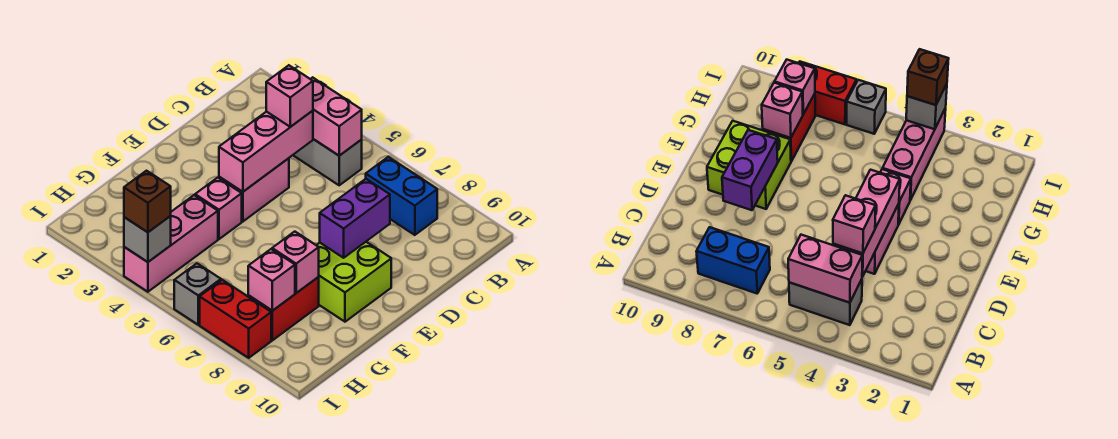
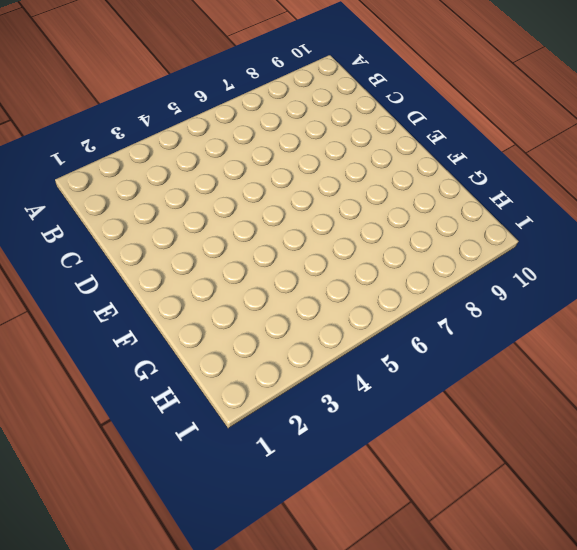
none -> grey 1x2 brick [293,139,362,185]
none -> blue 1x2 brick [366,157,437,235]
none -> pink 1x2 brick [219,158,289,222]

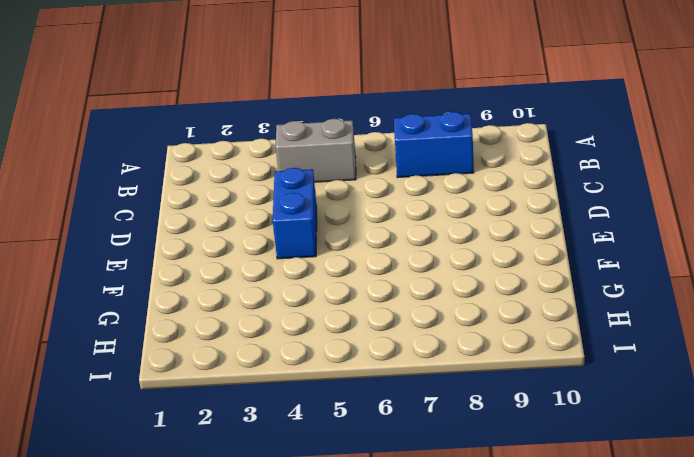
blue 1x2 brick [273,168,317,259] -> pink 1x2 brick [219,158,289,222]
none -> lime 2x2 brick [316,242,391,322]
none -> pink 1x1 brick [195,178,242,239]
none -> pink 1x3 brick [124,195,218,292]

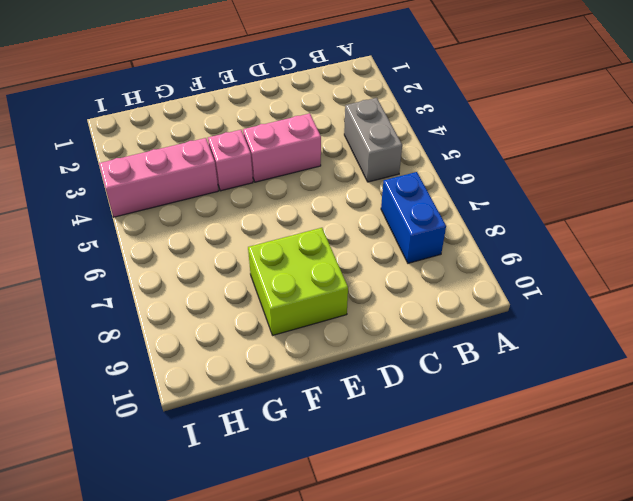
none -> red 1x2 brick [248,277,319,340]
none -> grey 1x1 brick [174,263,221,325]
none -> red 1x2 brick [200,280,271,358]

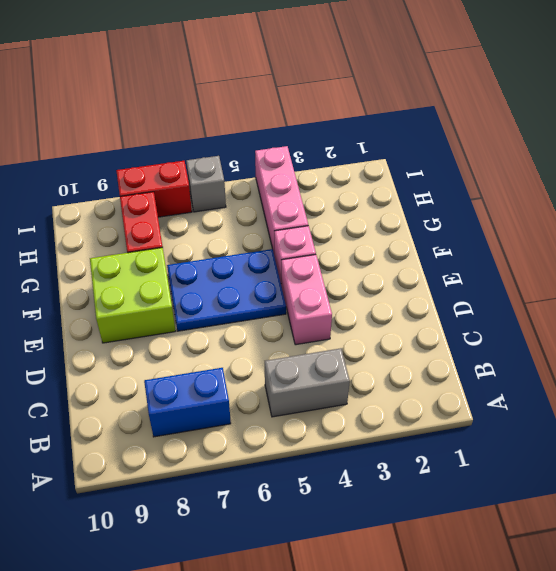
blue 2x3 plate [167,249,286,331] -> none
none -> pink 1x2 brick [311,77,362,156]
none -> pink 1x3 brick [219,111,313,192]
none -> purple 1x2 brick [320,179,390,258]

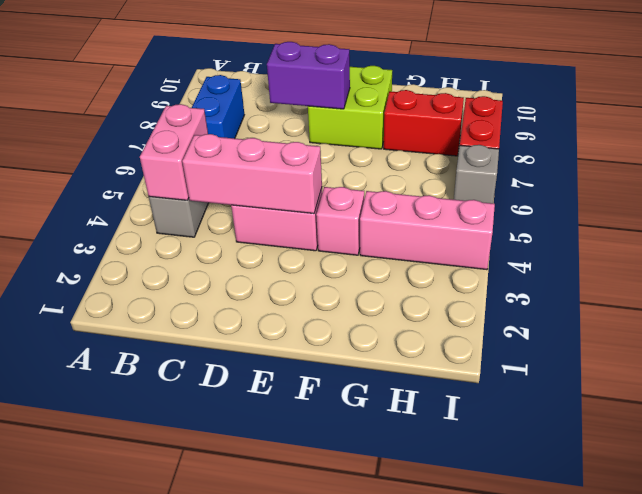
none -> pink 1x1 brick [272,232,319,293]
none -> pink 1x1 brick [248,249,295,311]
none -> grey 1x1 brick [124,216,171,262]

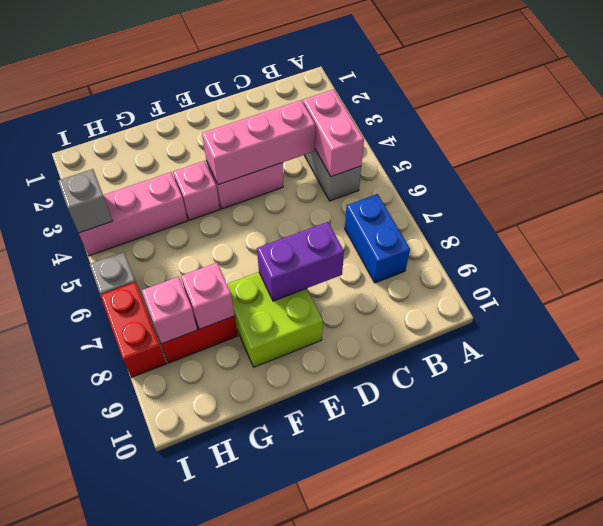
none -> pink 1x1 brick [266,65,313,127]
none -> brown 1x1 brick [124,171,171,232]

